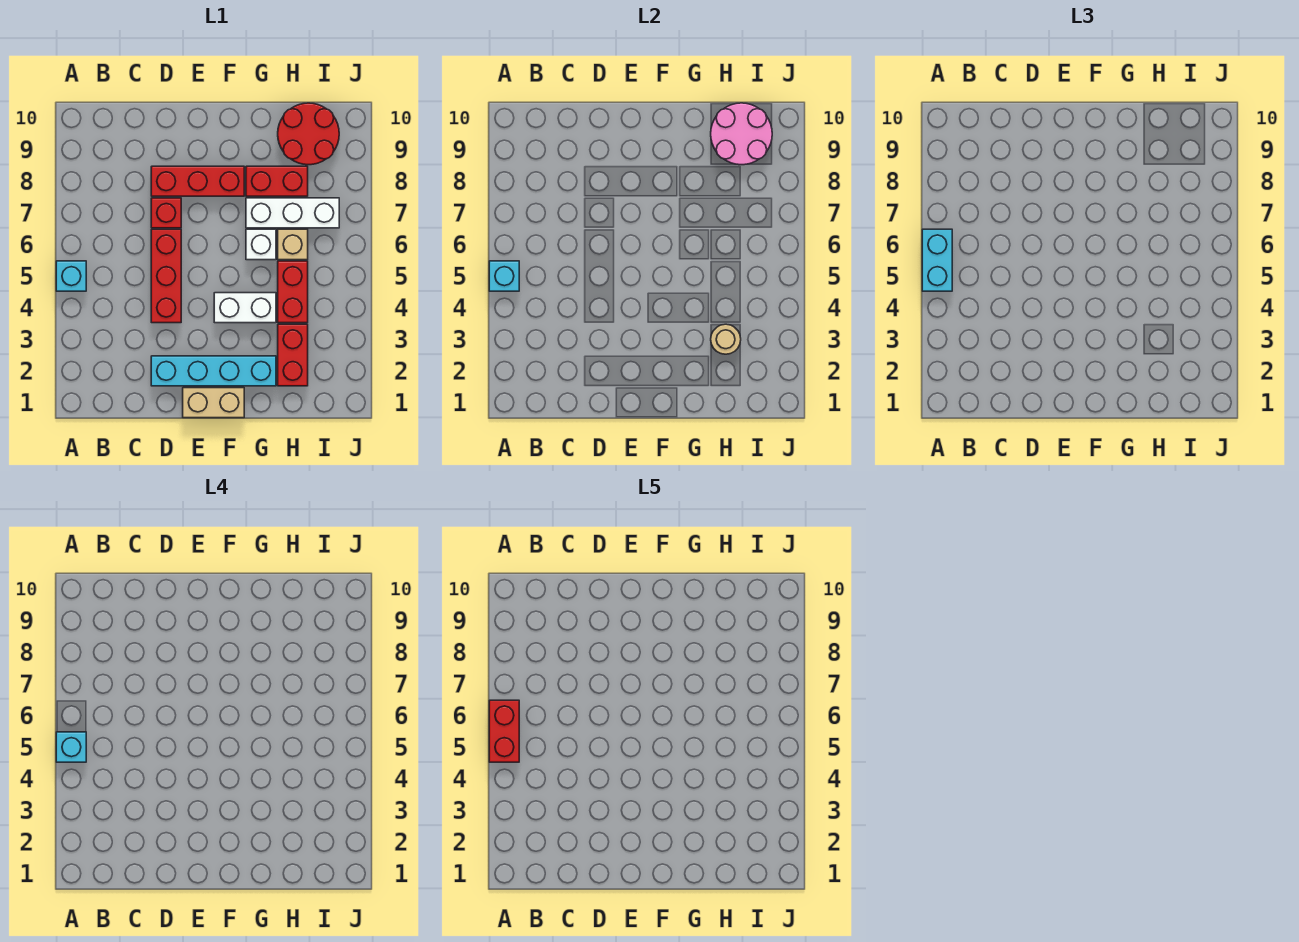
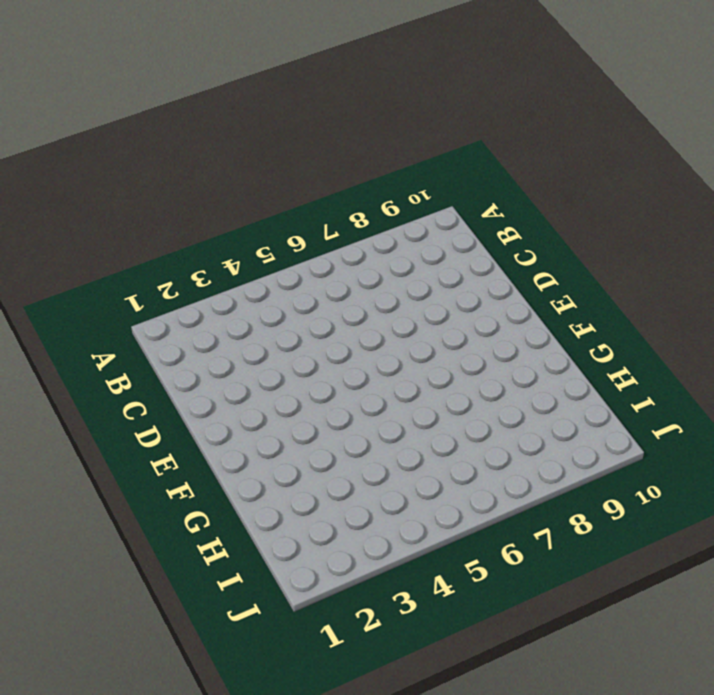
none -> cyan 1x1 brick [56,261,86,291]
none -> cyan 1x4 brick [151,356,276,386]
none -> red 1x3 brick [151,229,181,323]

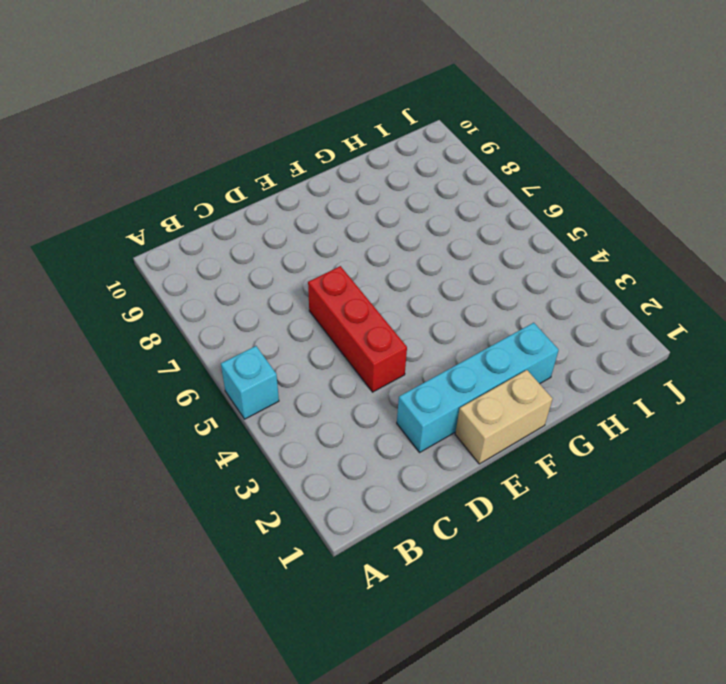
none -> red 1x1 brick [151,198,181,228]
none -> red 1x3 brick [151,166,244,196]
none -> white 1x2 brick [214,293,276,323]

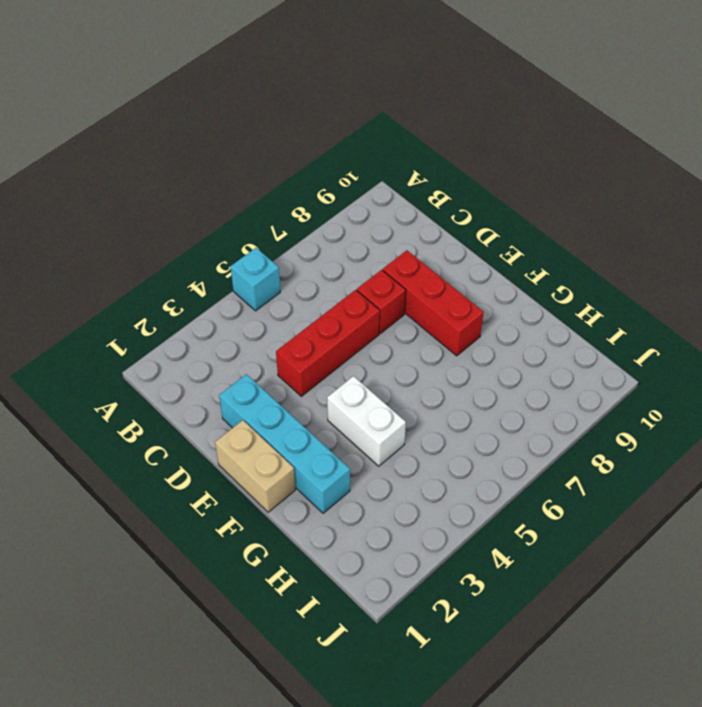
none -> white 1x1 brick [246,229,276,260]
none -> white 1x3 brick [246,198,339,228]
none -> red 1x2 brick [246,166,308,196]

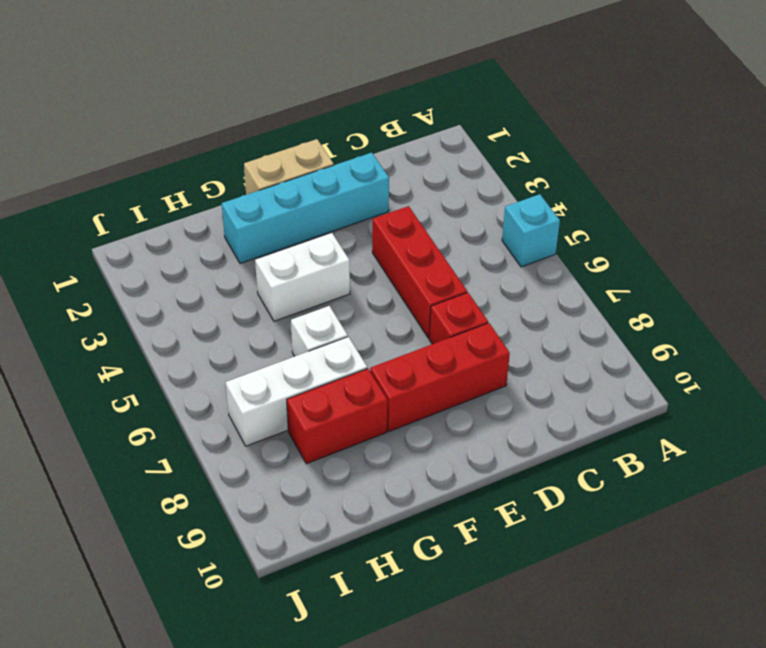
none -> red 1x2 brick [278,324,308,386]
none -> red 1x2 brick [278,261,308,323]
none -> tan 1x1 brick [278,229,308,260]

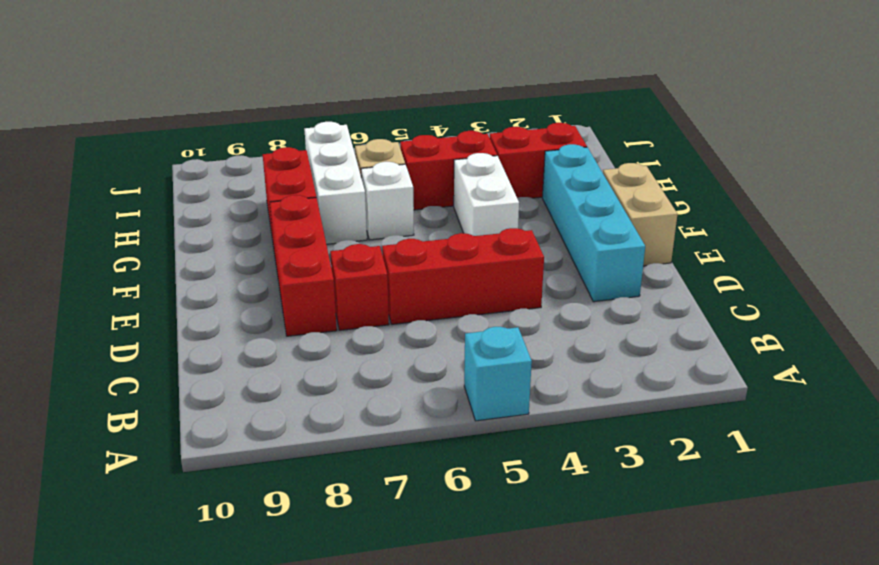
none -> red 2x2 round brick [278,103,339,165]
none -> cyan 1x1 brick [489,261,519,291]
none -> tan 1x1 round brick [711,324,741,354]

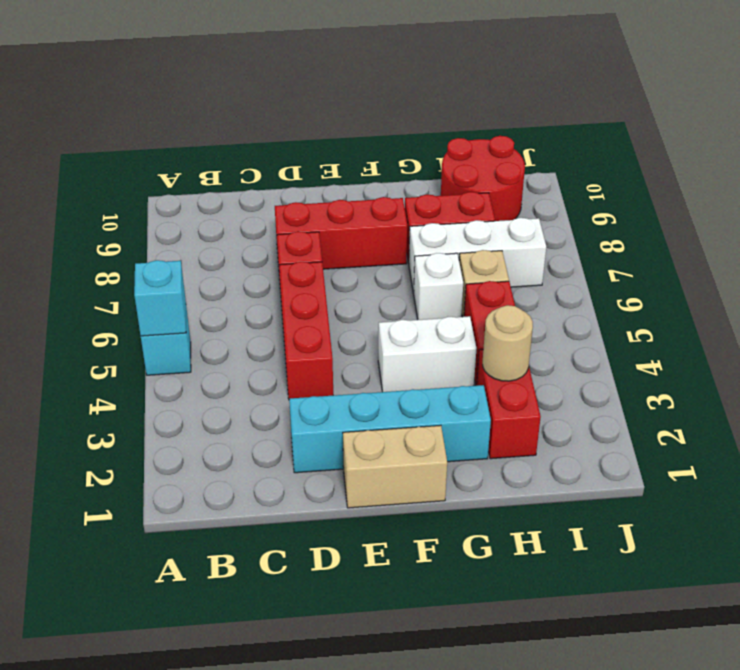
none -> pink 2x2 round brick [711,103,772,165]
none -> cyan 1x2 brick [922,229,952,291]
none -> cyan 1x1 brick [56,732,86,762]

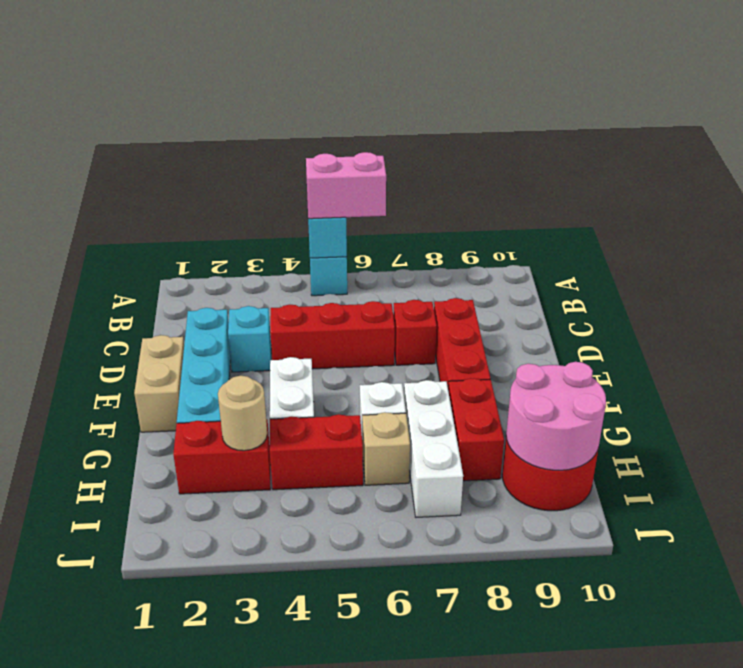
pink 1x2 brick [306,152,386,219] -> cyan 1x2 brick [922,229,952,291]
cyan 1x1 brick [228,306,271,372] -> cyan 1x1 brick moved to [56,732,86,762]
none -> red 1x2 brick [489,700,519,762]

